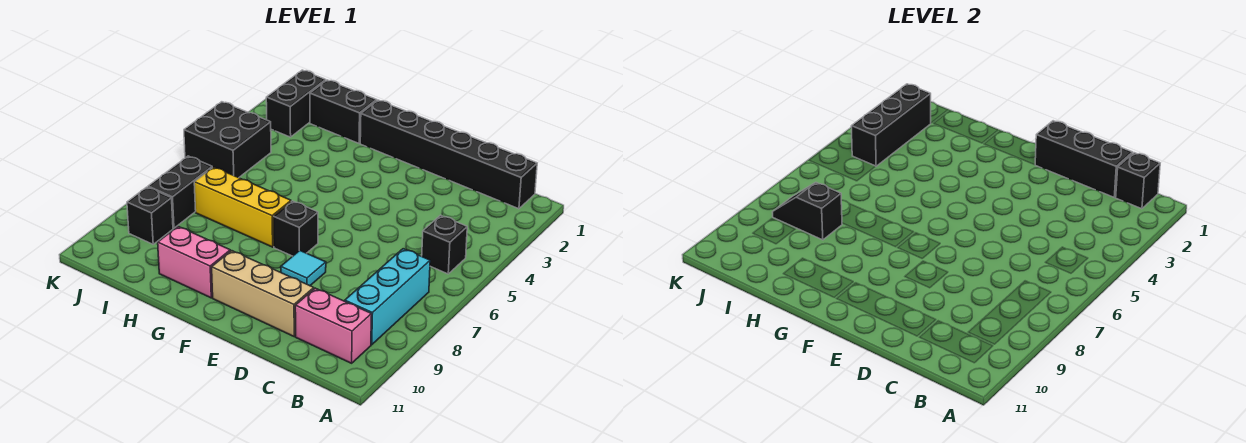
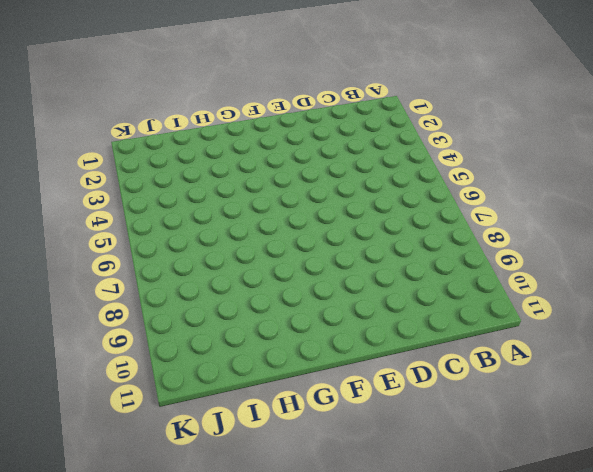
none -> black 1x6 brick [360,100,537,209]
none -> black 1x1 brick [422,215,467,274]
none -> cyan 1x3 brick [345,249,430,345]

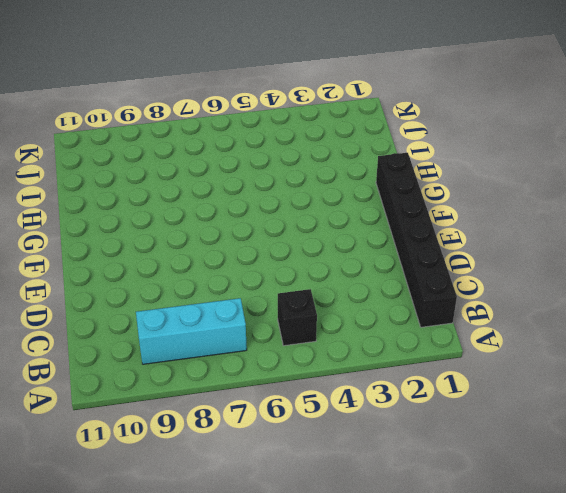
none -> pink 1x2 brick [295,288,372,363]
none -> tan 1x3 brick [212,251,314,336]
none -> cyan 1x1 tile [281,251,326,286]

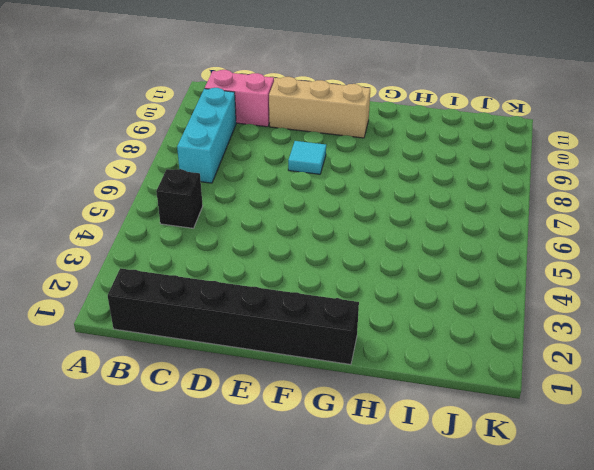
none -> black 1x1 brick [274,201,318,256]
none -> yellow 1x3 brick [194,167,291,247]
none -> pink 1x2 brick [158,226,230,298]

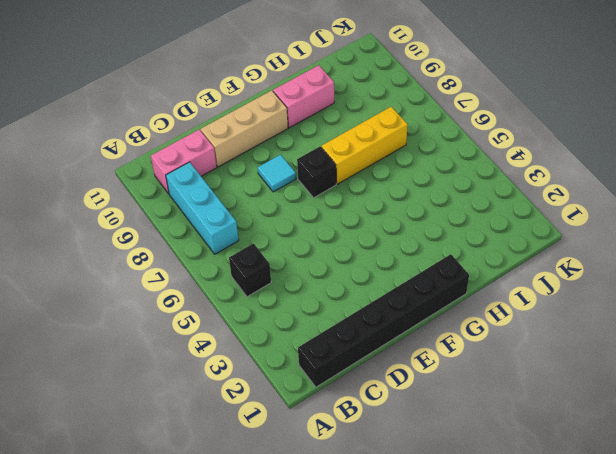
none -> black 1x2 brick [310,80,377,143]
none -> black 1x2 brick [266,70,326,137]
none -> black 2x2 brick [184,102,271,178]

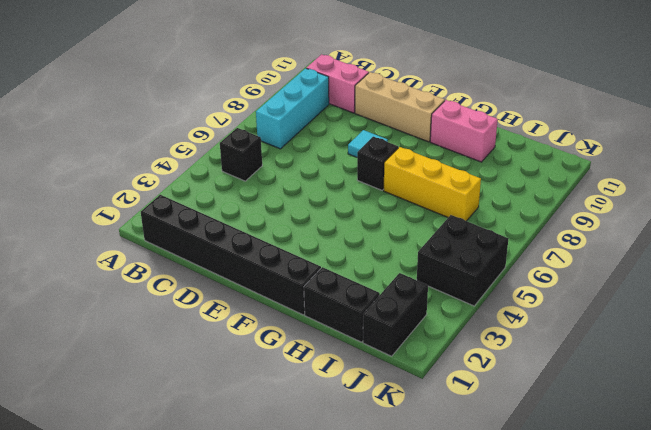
none -> black 1x2 brick [148,156,212,228]
none -> black 1x1 brick [127,187,173,244]
none -> black 1x1 brick [1115,153,1160,209]

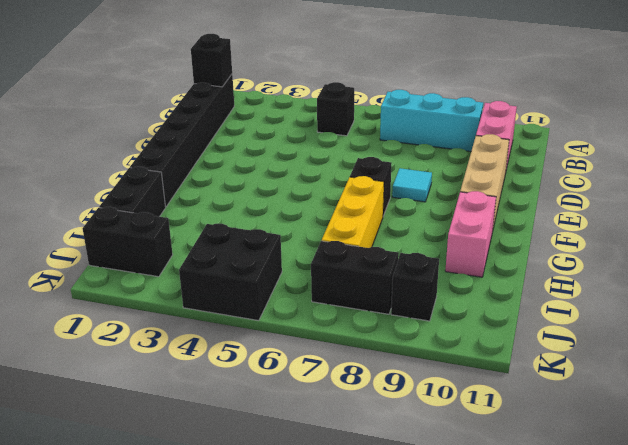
none -> black 1x3 brick [1035,121,1133,197]
none -> black 1x2 slope [773,182,842,240]
none -> black 1x3 brick [851,84,931,166]

